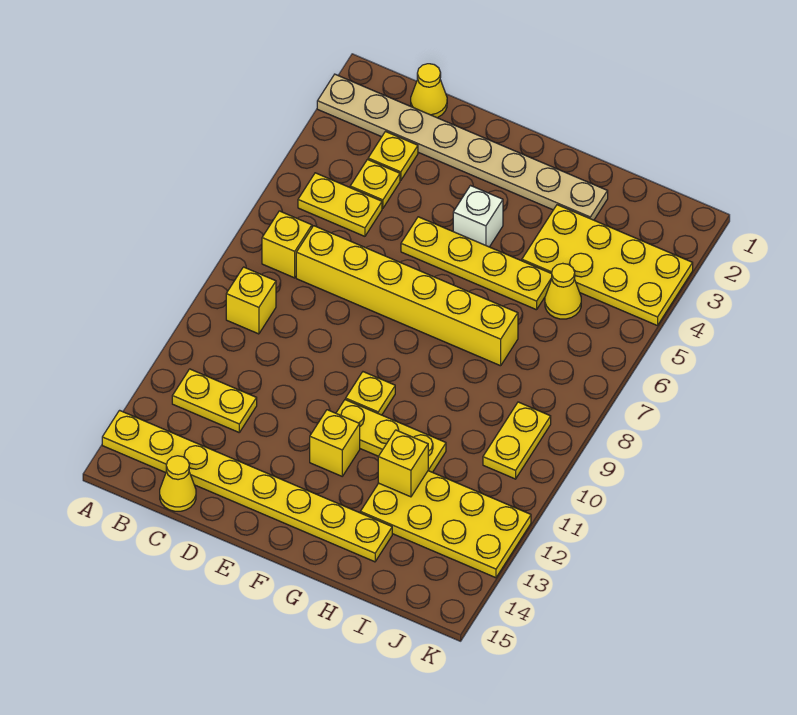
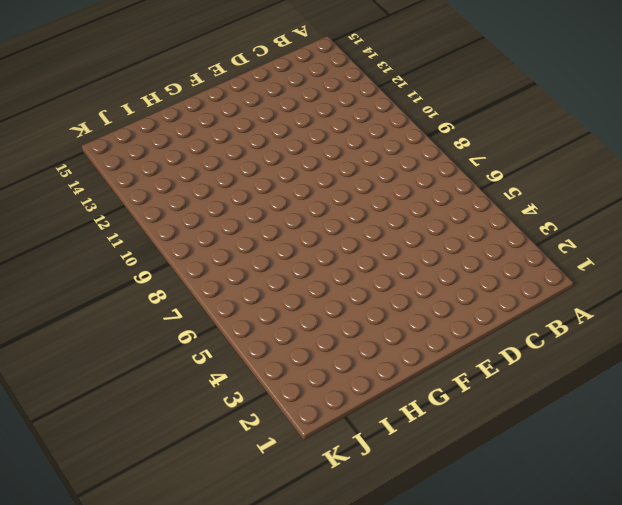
none -> tan 1x8 plate [317,74,608,220]
none -> yellow 1x8 plate [102,410,392,562]
none -> yellow 1x2 plate [298,173,382,236]

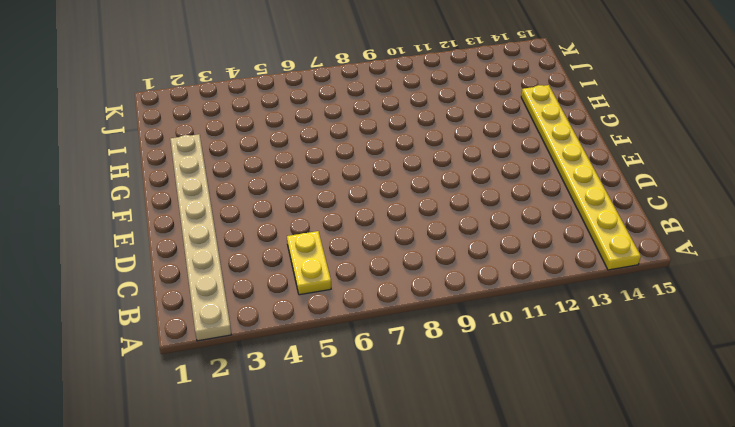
none -> yellow 1x1 brick [262,211,312,278]
none -> yellow 1x1 brick [226,267,276,334]
none -> yellow 1x2 plate [172,369,257,432]

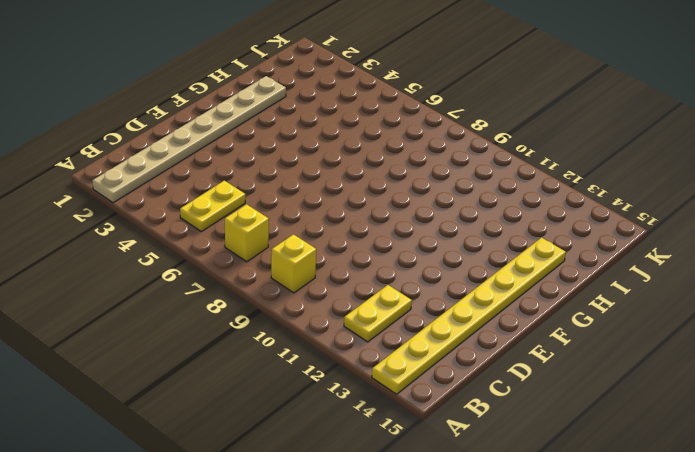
none -> yellow 1x1 cone [411,64,447,118]
none -> yellow 1x1 plate [368,132,418,180]
none -> yellow 1x1 plate [350,160,400,208]

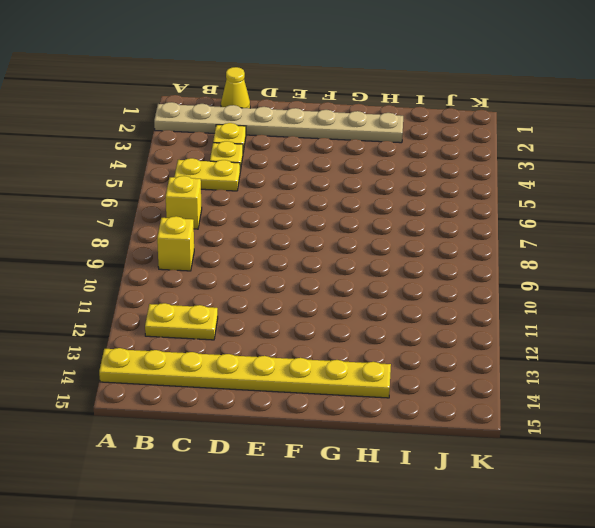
none -> yellow 1x6 brick [296,226,518,366]
none -> yellow 1x1 cone [160,456,196,511]
none -> yellow 1x4 plate [401,217,552,310]

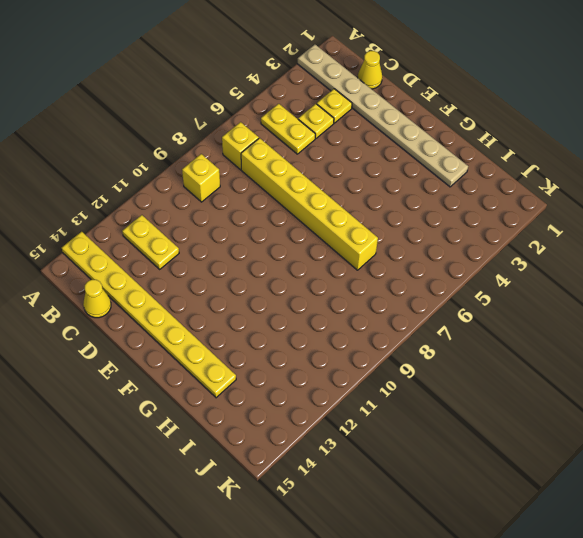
none -> yellow 1x4 plate [401,217,552,310]
none -> white 1x1 brick [453,186,503,247]
none -> yellow 1x1 plate [346,372,395,415]

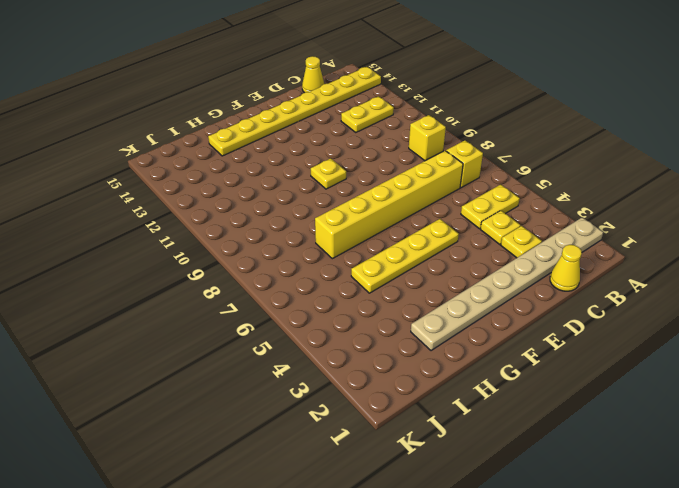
none -> white 1x1 brick [453,186,503,247]
none -> yellow 1x3 plate [336,400,446,472]
none -> yellow 1x1 brick [310,410,360,476]

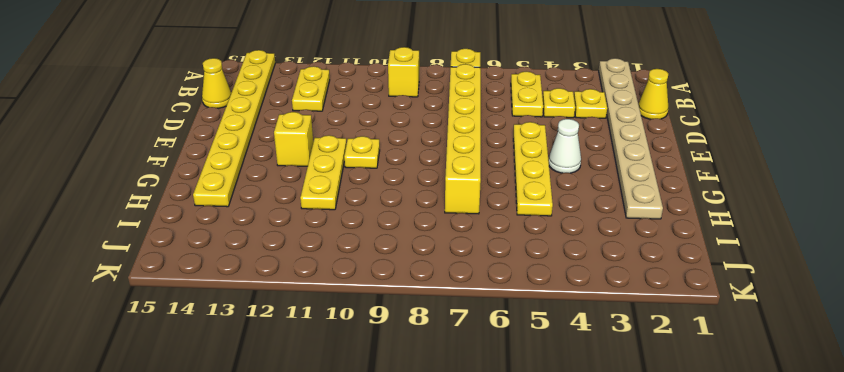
white 1x1 cone [549,119,581,173] -> white 1x1 brick [453,186,503,247]
none -> yellow 2x4 plate [522,205,693,326]
none -> yellow 2x4 plate [360,471,531,578]
none -> yellow 1x1 cone [545,263,581,319]

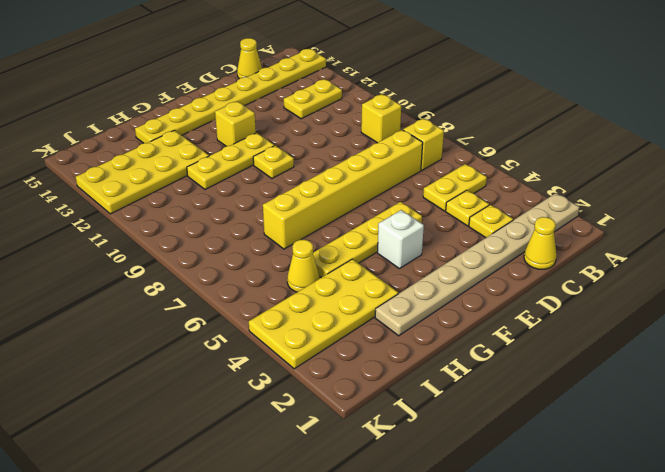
none -> yellow 1x2 plate [483,402,551,479]
none -> yellow 1x1 brick [378,430,428,497]

